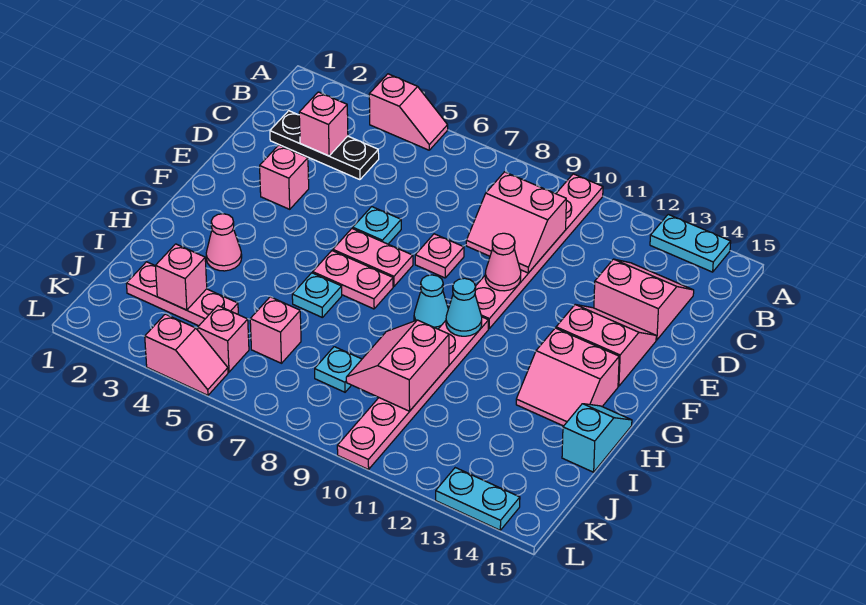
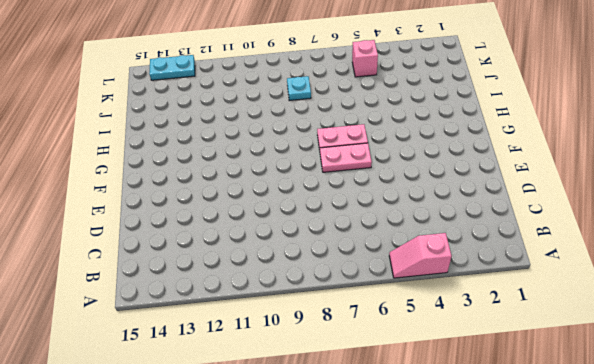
none -> pink 1x6 plate [475,174,603,329]
none -> cyan 1x2 plate [650,214,731,272]
none -> black 1x3 plate [270,111,379,180]

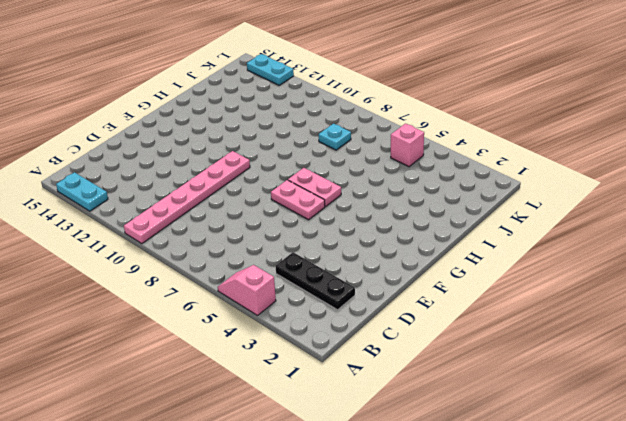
none -> pink 2x2 slope [594,259,694,340]
none -> pink 1x1 brick [260,145,309,209]
none -> cyan 1x1 plate [353,207,401,244]

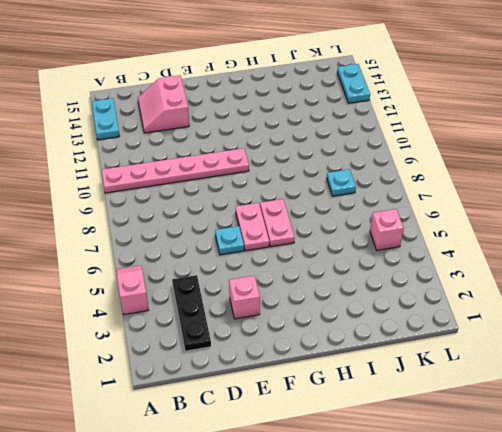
none -> pink 1x1 plate [415,234,464,278]
none -> pink 2x2 slope [556,305,656,386]
none -> cyan 1x1 cone [414,275,448,329]

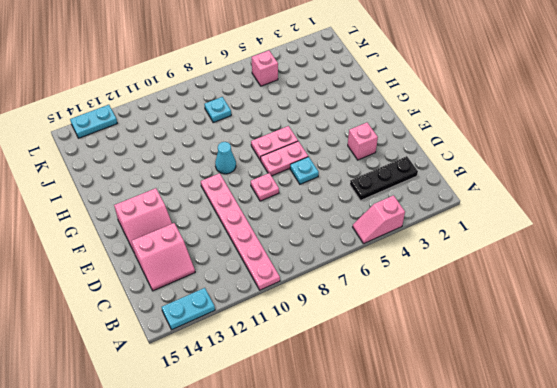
none -> pink 1x6 plate [337,317,489,470]
none -> pink 2x2 slope [516,328,619,426]
none -> pink 1x1 cone [206,214,242,271]

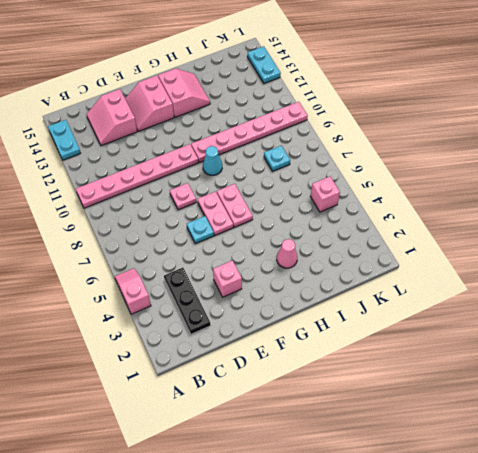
none -> cyan 1x1 plate [292,273,342,318]
none -> cyan 1x2 slope [562,404,632,472]
none -> pink 1x3 plate [126,262,238,326]

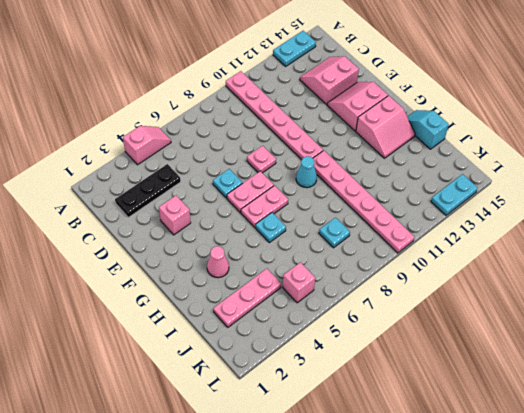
none -> pink 1x1 brick [250,297,301,363]
none -> pink 1x2 slope [145,314,228,395]
none -> pink 1x1 brick [299,92,348,156]

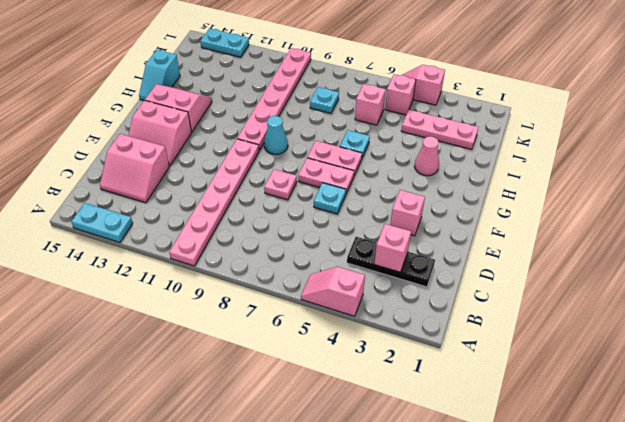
none -> pink 2x2 slope [466,172,566,273]
none -> pink 1x1 cone [485,233,521,291]
none -> cyan 1x1 cone [446,278,482,336]

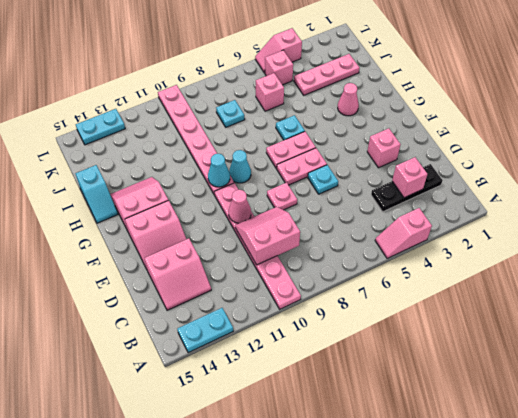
none -> pink 2x2 slope [346,320,449,411]
none -> pink 1x1 brick [155,244,207,310]

